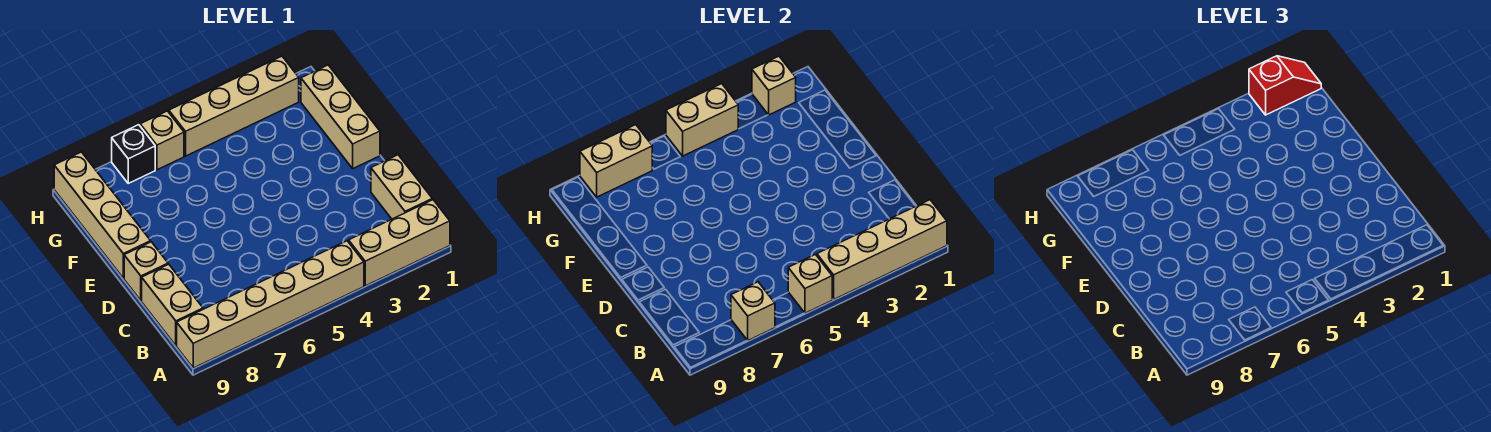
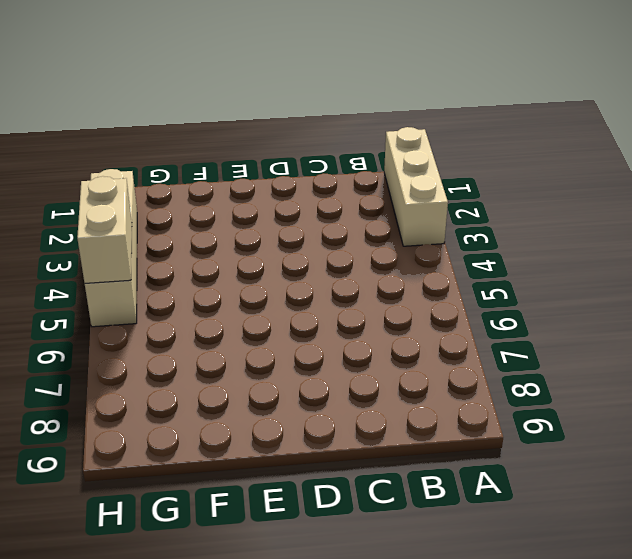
none -> tan 1x6 brick [177,241,364,368]
none -> tan 1x2 brick [371,155,432,219]
none -> tan 1x2 brick [142,264,203,345]

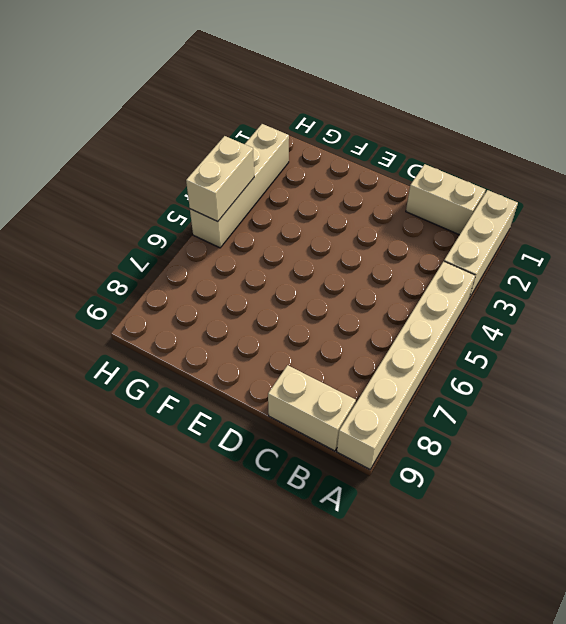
none -> tan 1x1 brick [124,242,168,301]
none -> tan 1x3 brick [301,65,380,168]
none -> tan 1x4 brick [54,152,151,278]

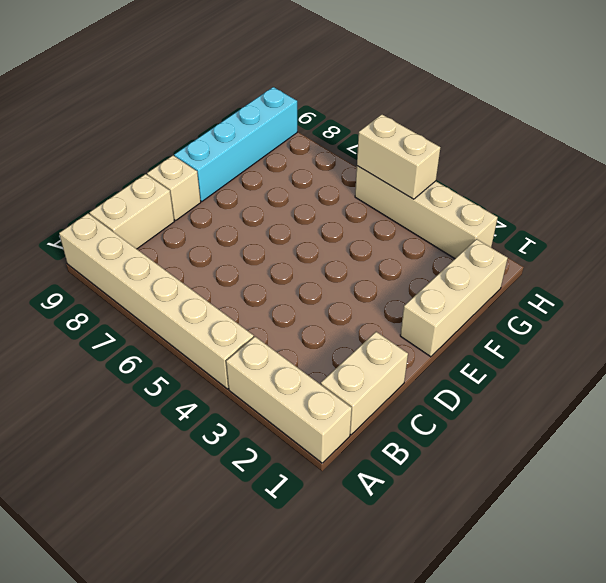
cyan 1x4 brick [174,87,297,202] -> tan 1x4 brick [54,152,151,278]
none -> tan 1x1 brick [140,111,184,170]
none -> black 1x1 brick [112,125,155,183]
none -> tan 1x4 brick [817,200,947,299]

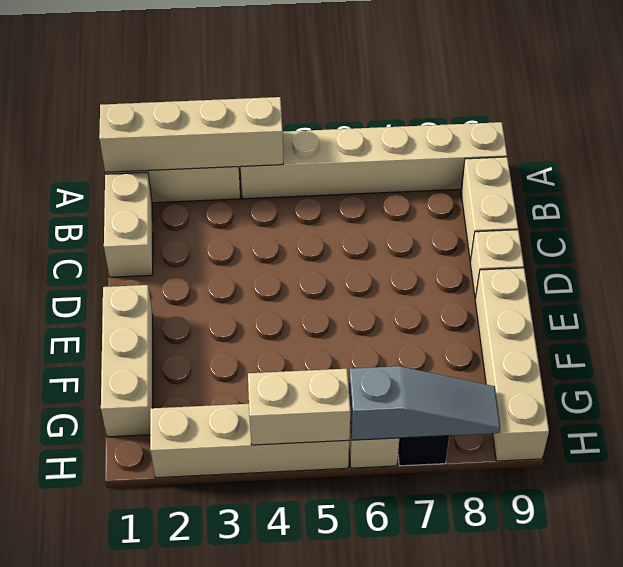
grey 1x3 slope [349,366,500,440] -> tan 1x2 brick [580,125,652,197]
none -> tan 1x1 brick [788,254,832,313]
none -> tan 1x1 brick [731,282,775,340]
none -> tan 1x1 brick [752,56,796,115]

